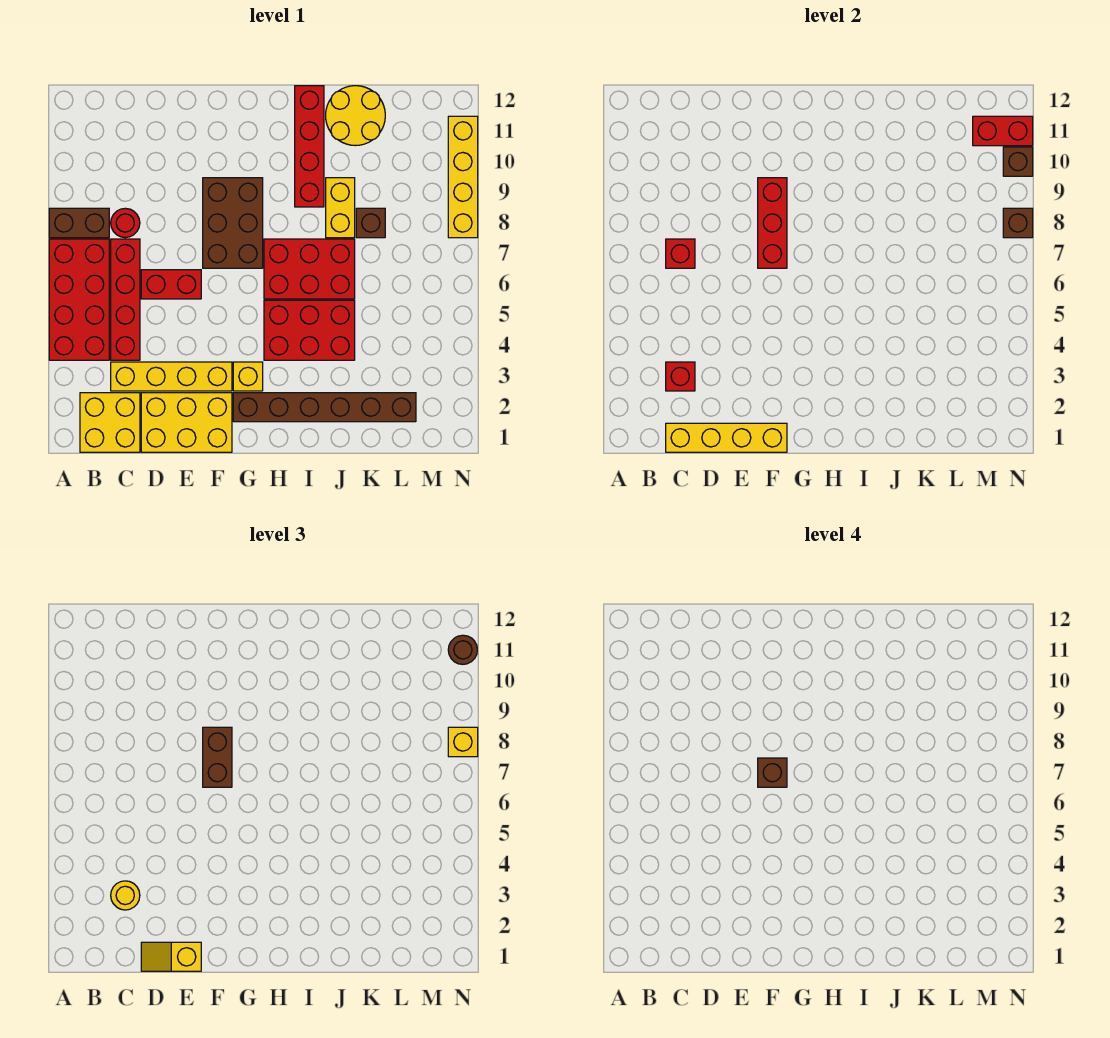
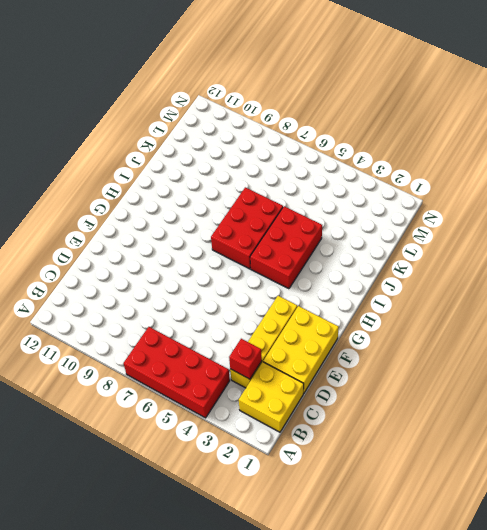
none -> brown 1x2 brick [49,208,109,238]
none -> red 1x4 brick [111,239,140,360]
none -> red 1x1 round brick [111,208,140,238]
none -> red 1x2 brick [141,270,201,299]

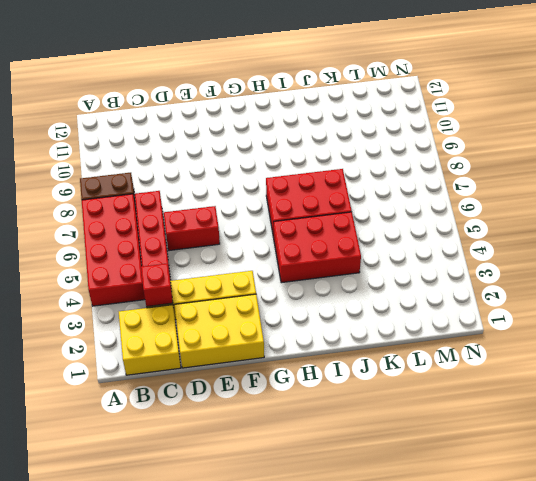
none -> red 1x1 round brick [111,208,140,238]
none -> brown 2x3 brick [203,178,263,268]
none -> brown 1x6 brick [233,393,416,422]
none -> yellow 1x1 brick [233,362,263,391]

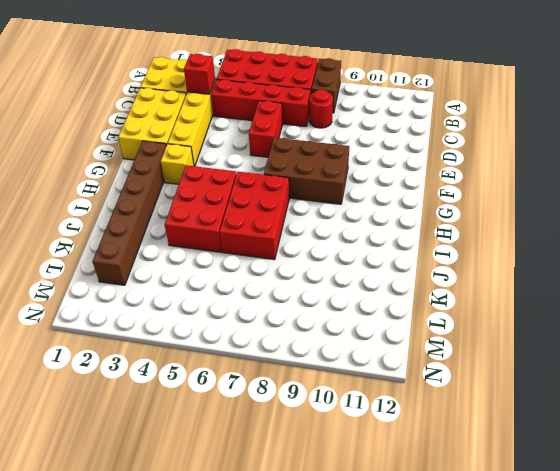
none -> red 1x4 brick [295,86,324,207]
none -> yellow 1x2 brick [326,178,355,238]
none -> yellow 2x2 round brick [326,86,385,146]
none -> brown 1x1 brick [356,208,385,238]

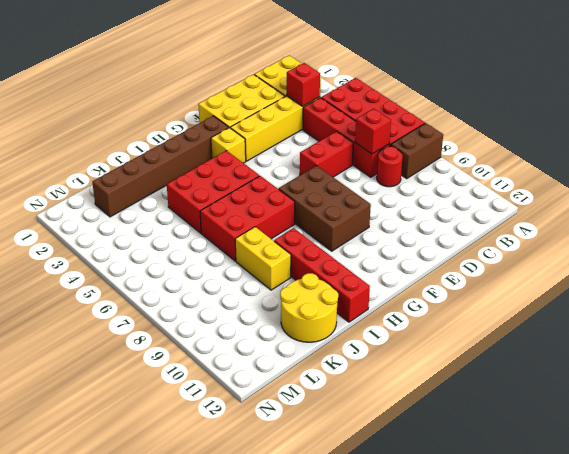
none -> brown 1x1 brick [356,208,385,238]
none -> yellow 1x4 brick [448,116,478,238]
none -> yellow 1x4 brick [666,423,787,452]
none -> red 1x3 brick [758,178,787,268]

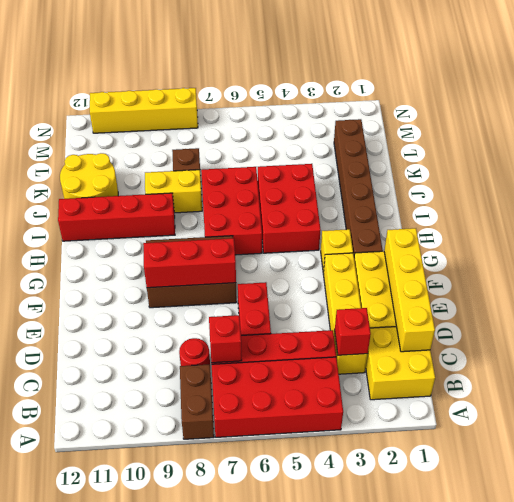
none -> red 1x2 brick [973,116,1033,146]
none -> brown 1x1 brick [1003,208,1033,238]
none -> brown 1x1 brick [1003,147,1033,176]
none -> yellow 1x1 round brick [111,881,140,910]

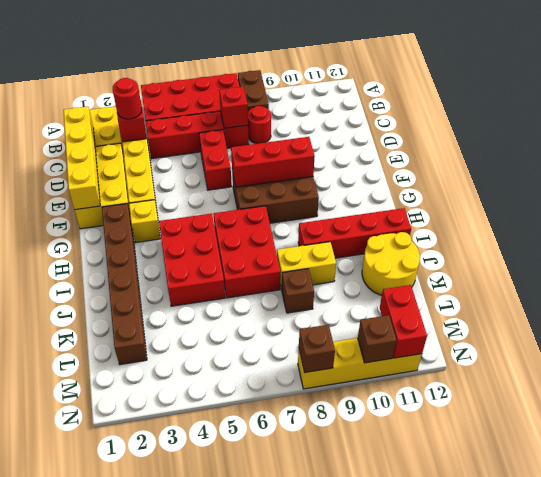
red 1x1 round brick [113,78,142,119] -> yellow 1x1 round brick [111,881,140,910]
none -> yellow 1x2 slope [141,942,201,971]
none -> brown 1x2 brick [203,727,232,787]
none -> yellow 1x1 brick [448,727,478,757]
none -> brown 1x1 round brick [448,635,477,664]

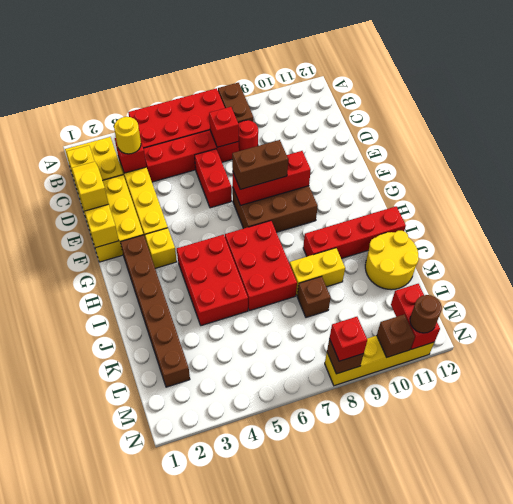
red 1x1 brick [329,317,367,361] -> yellow 1x1 brick [448,727,478,757]
none -> brown 1x1 brick [758,758,787,787]

